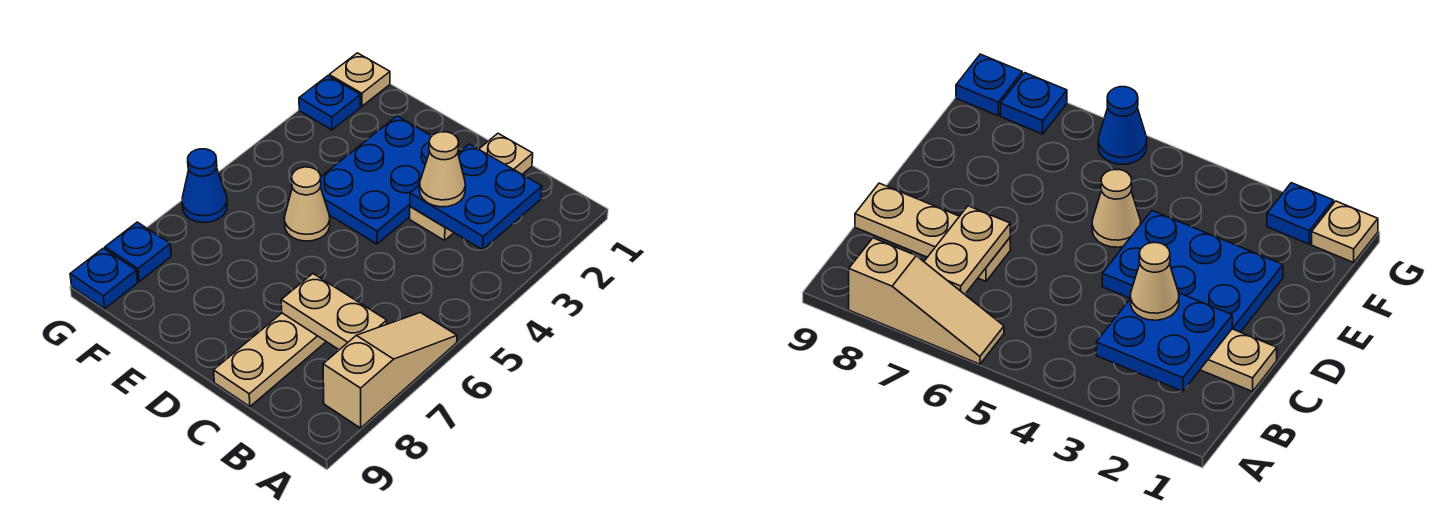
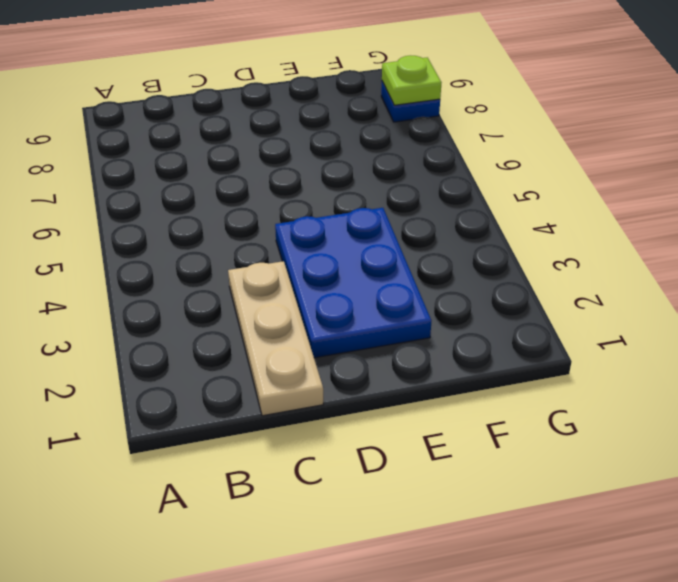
lime 1x1 plate [382,56,442,105] -> none
none -> tan 1x3 slope [323,313,457,428]
none -> tan 1x3 plate [214,313,326,407]
none -> tan 1x1 cone [284,167,330,241]

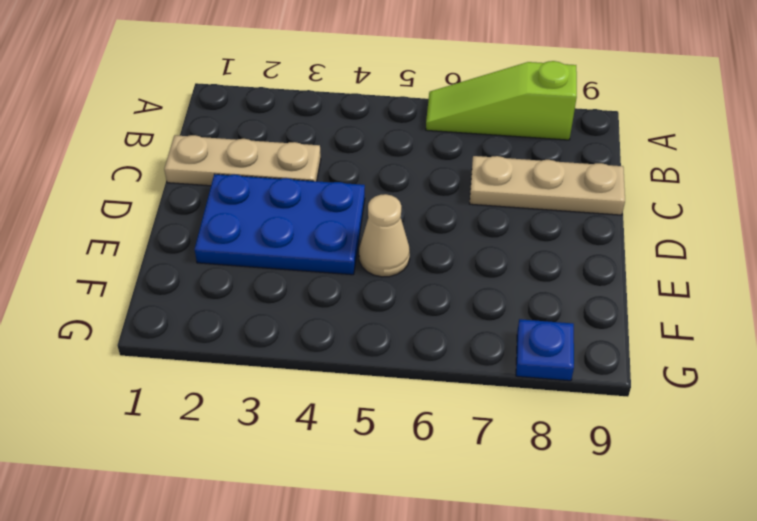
lime 1x3 slope [426,61,577,140] -> tan 1x3 slope [323,313,457,428]
none -> tan 1x1 plate [329,53,390,106]
none -> blue 1x1 plate [299,76,360,130]
none -> blue 1x1 cone [182,149,227,223]

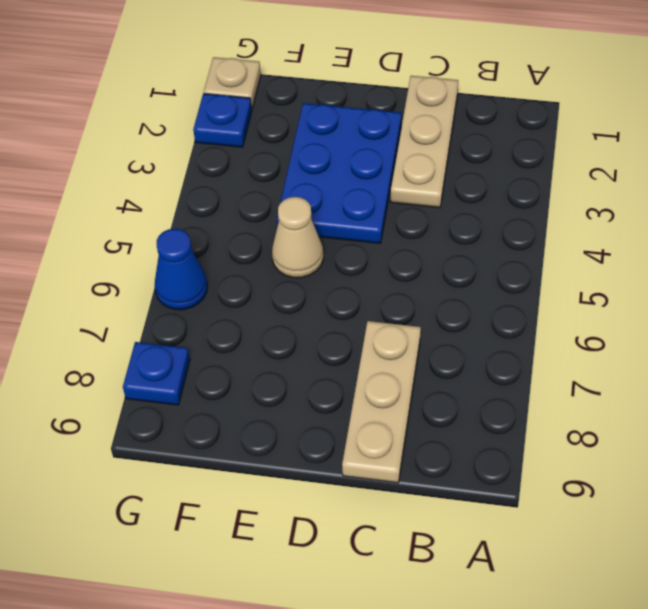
none -> tan 1x3 slope [323,313,457,428]
none -> blue 1x1 plate [70,248,138,309]
none -> blue 2x2 plate [410,144,542,250]

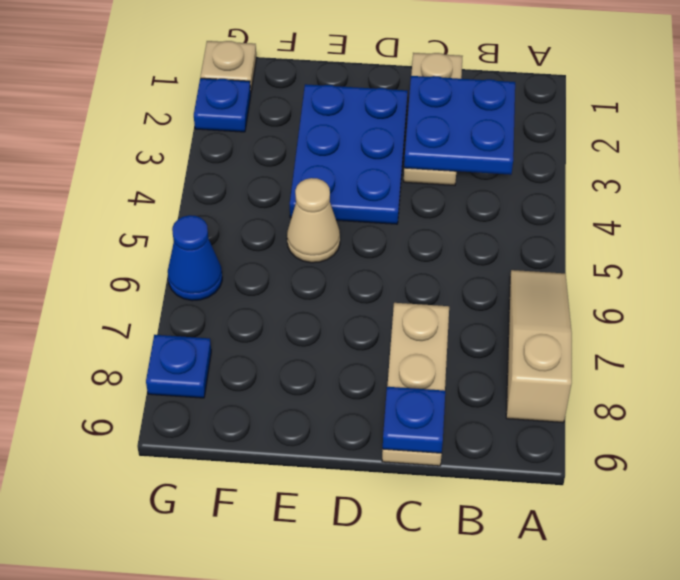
blue 1x1 plate [383,387,445,453] -> blue 1x1 plate moved to [70,248,138,309]
none -> tan 1x2 plate [281,274,387,350]
none -> tan 1x1 cone [420,132,465,207]

